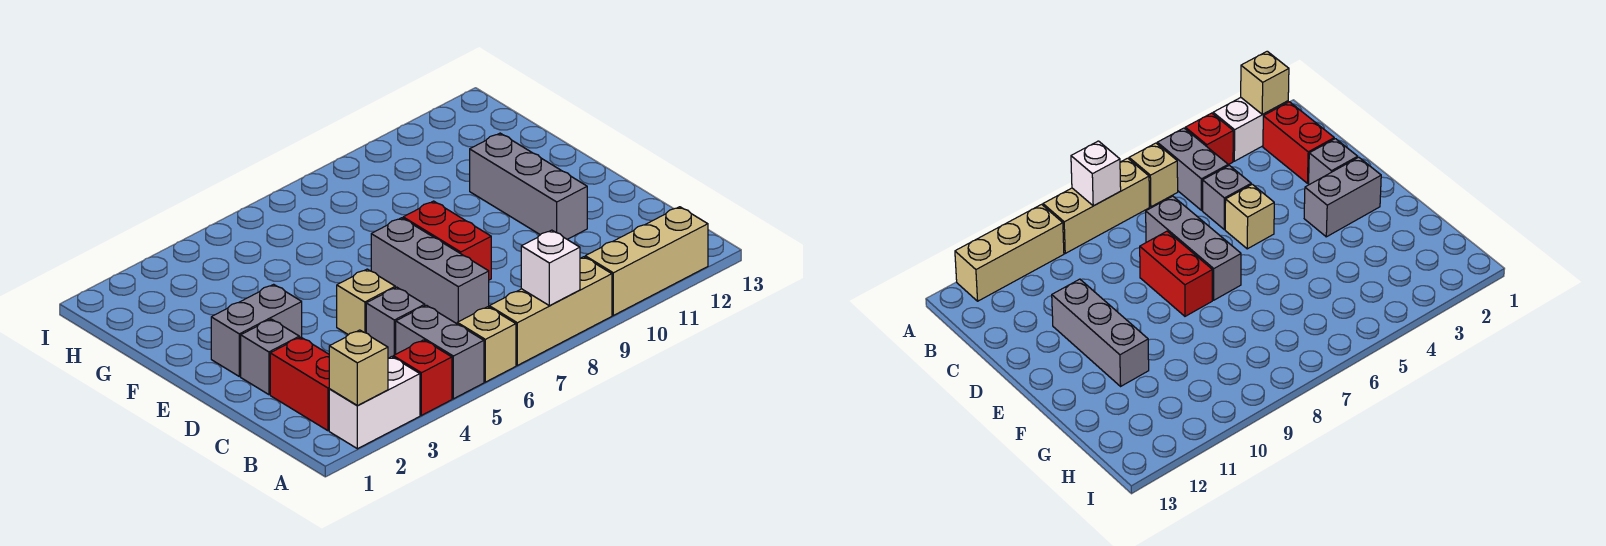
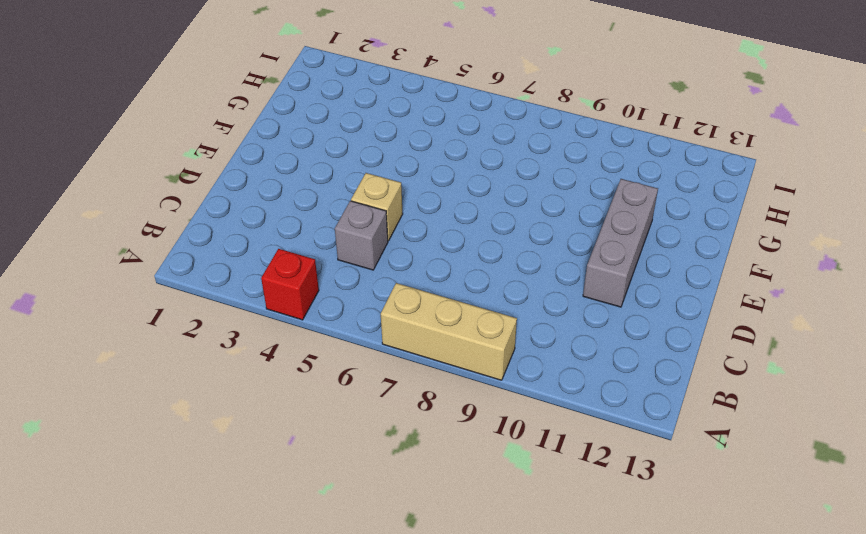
none -> white 1x2 brick [329,357,420,449]
none -> grey 1x2 brick [396,305,484,399]
none -> tan 1x1 brick [457,307,516,382]

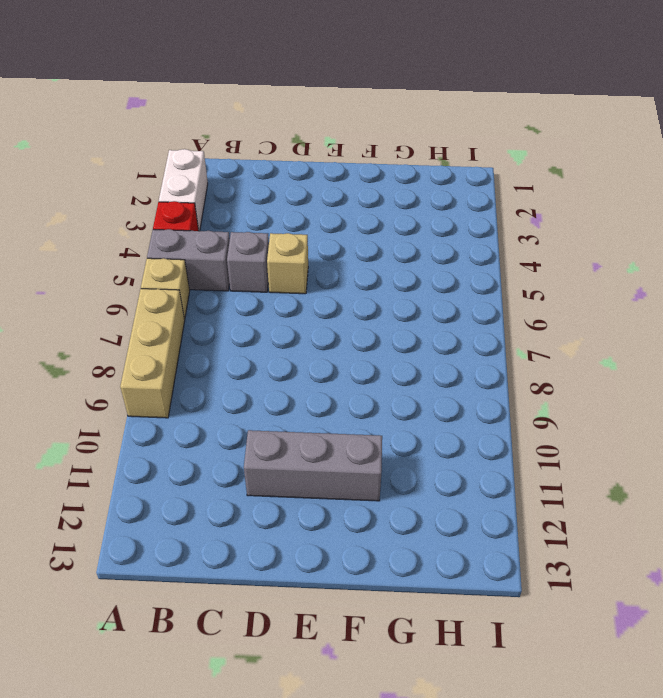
none -> tan 1x3 brick [585,207,708,315]
none -> red 1x2 brick [270,337,329,431]
none -> grey 1x3 brick [371,218,489,324]

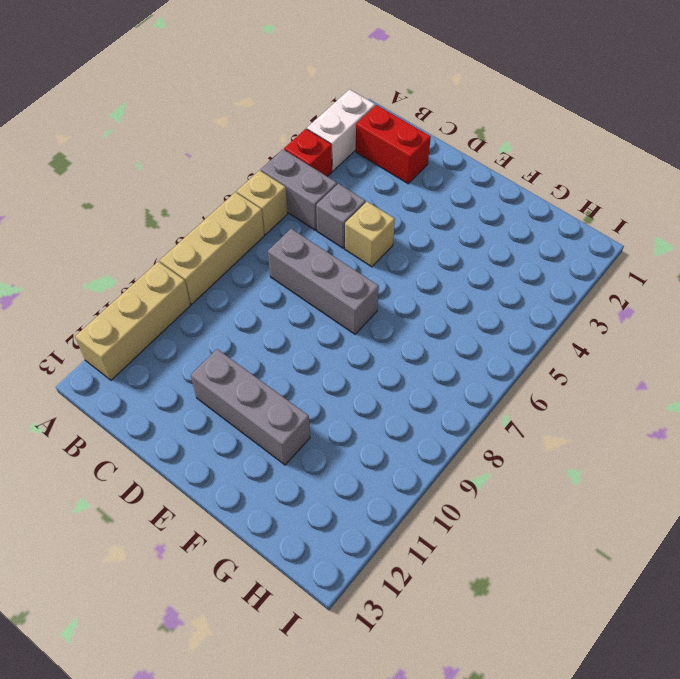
none -> grey 1x1 brick [241,319,299,395]
none -> red 1x2 brick [403,201,491,280]
none -> grey 1x2 brick [211,284,302,376]

